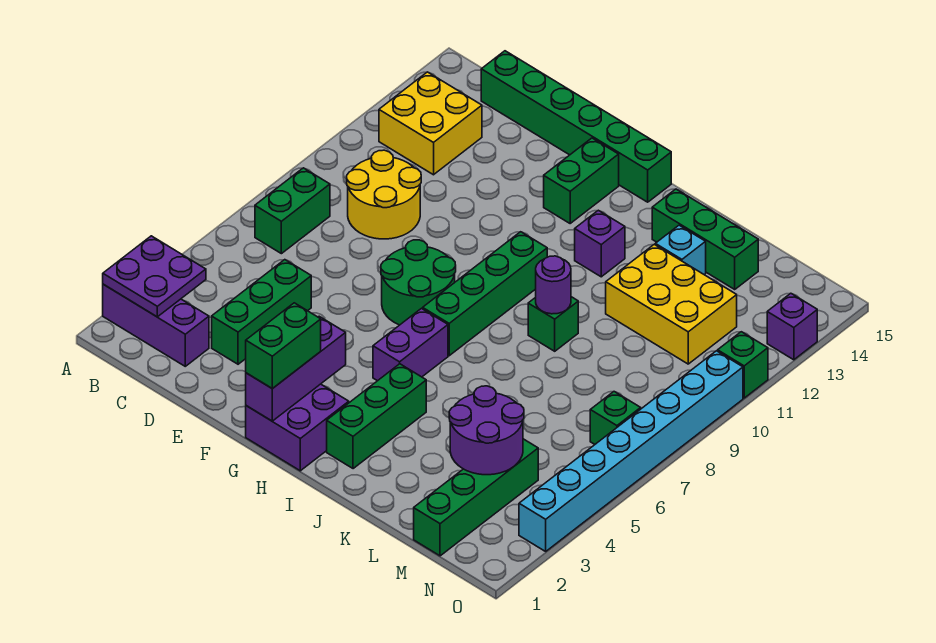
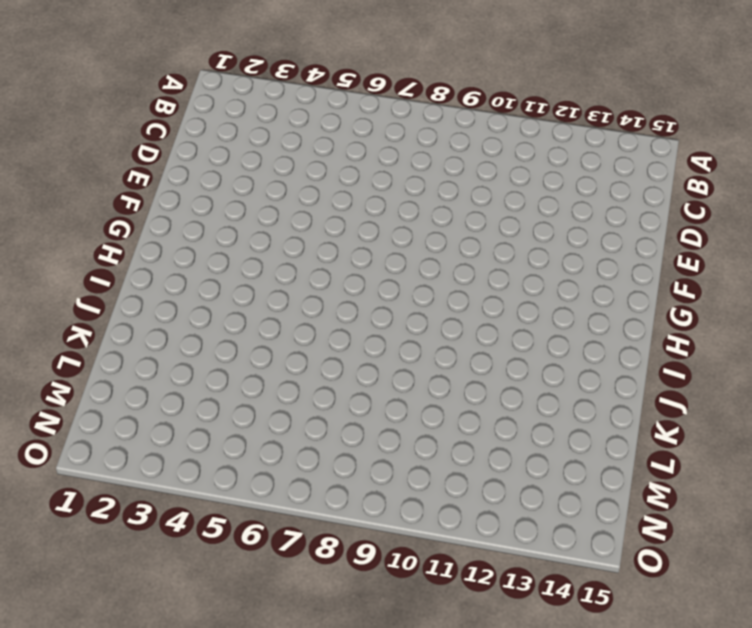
none -> purple 1x3 brick [103,284,209,366]
none -> green 1x2 brick [255,168,330,254]
none -> yellow 2x2 brick [379,72,482,175]

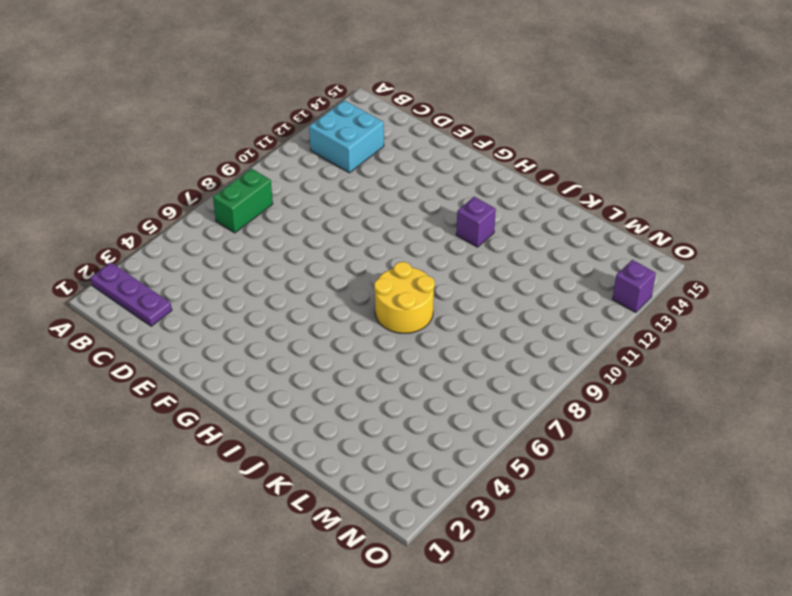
purple 1x3 plate [90,263,172,326] -> purple 1x3 brick [103,284,209,366]
cyan 2x2 brick [309,100,384,173] -> yellow 2x2 brick [379,72,482,175]
yellow 2x2 round brick [374,262,435,333] -> yellow 2x2 round brick moved to [347,150,421,239]
none -> green 1x6 brick [481,51,671,202]
none -> green 1x3 brick [212,260,311,364]
none -> green 2x2 round brick [381,240,456,325]

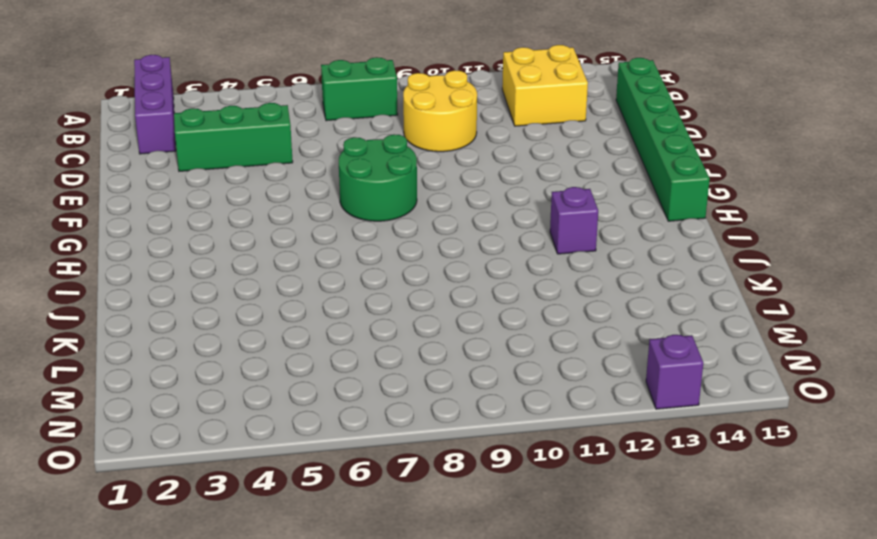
none -> purple 2x2 brick [246,384,349,471]
none -> green 1x2 brick [544,138,619,223]
none -> purple 1x2 brick [373,309,448,381]

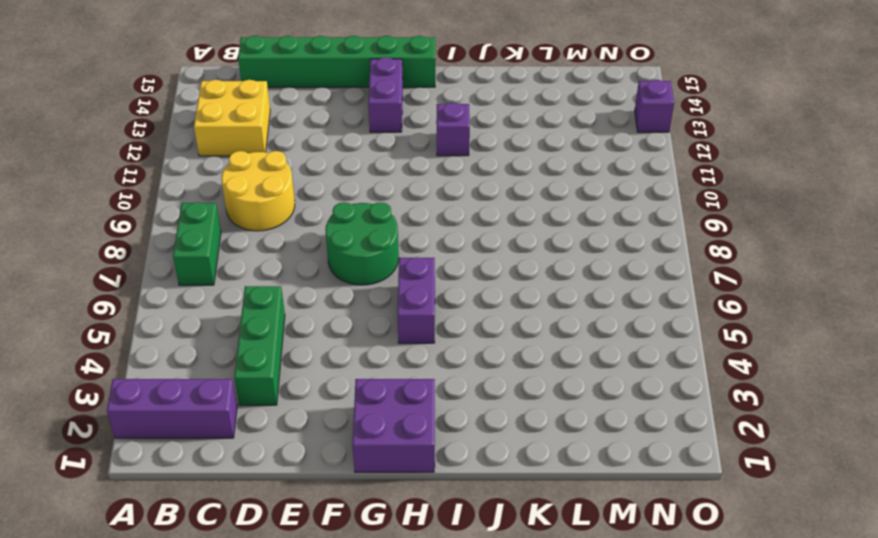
purple 1x2 brick [368,57,403,132] -> green 1x2 brick [544,138,619,223]
none -> green 1x4 brick [423,232,547,356]
none -> green 1x3 brick [327,364,426,469]
none -> green 1x1 brick [528,297,578,351]

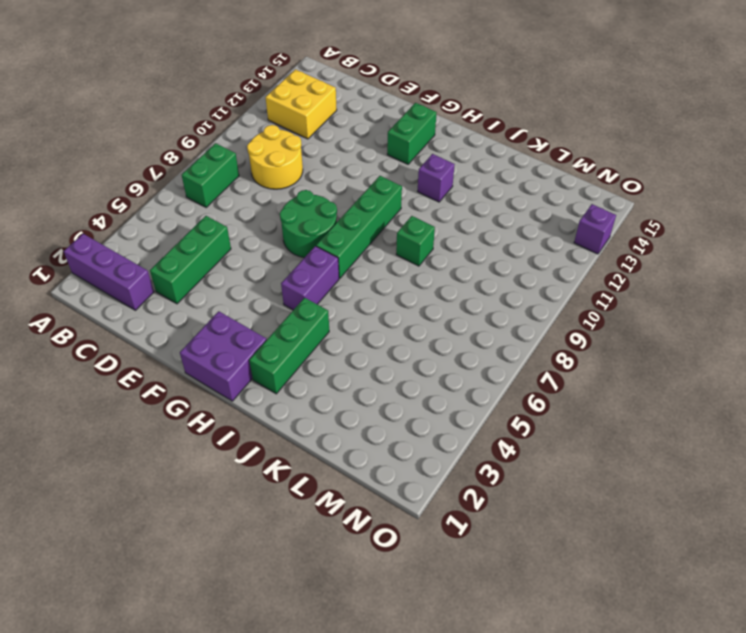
none -> green 1x6 brick [481,51,671,202]
none -> green 1x3 brick [652,189,758,289]
none -> yellow 2x3 brick [606,244,737,364]

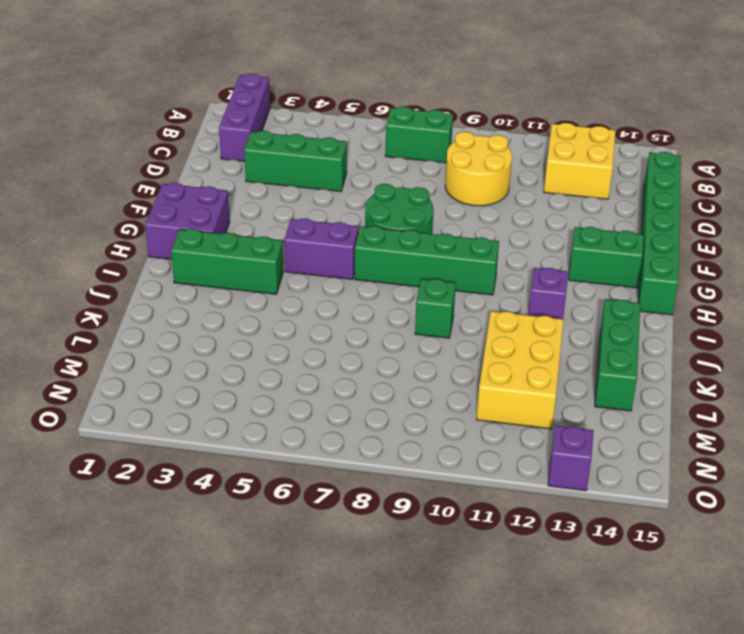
none -> cyan 1x1 brick [655,225,706,275]
none -> green 1x4 brick [414,439,538,556]
none -> green 1x1 brick [590,392,641,444]

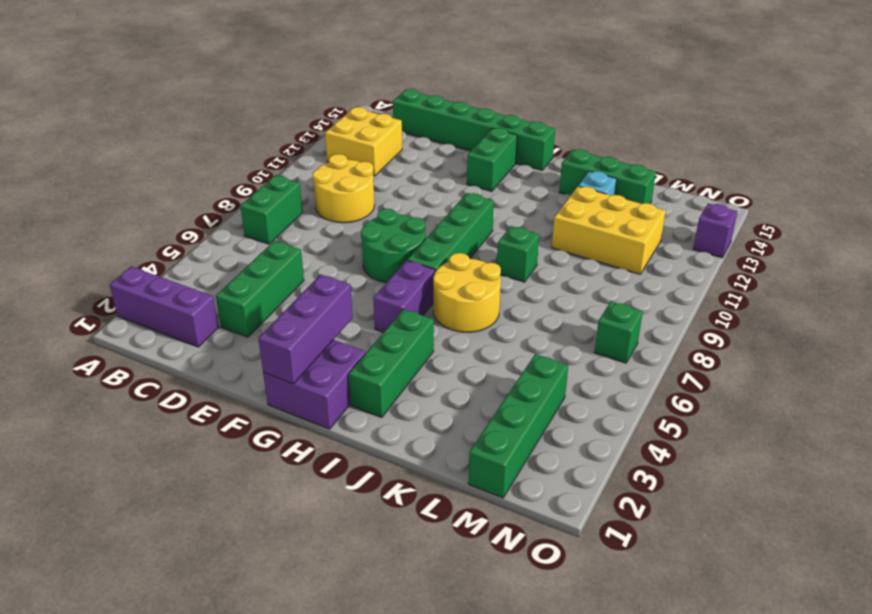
yellow 2x2 round brick [433,253,501,332] -> none
none -> purple 1x1 brick [575,210,625,277]
none -> cyan 1x8 brick [519,351,743,551]
none -> green 1x1 brick [718,332,768,398]

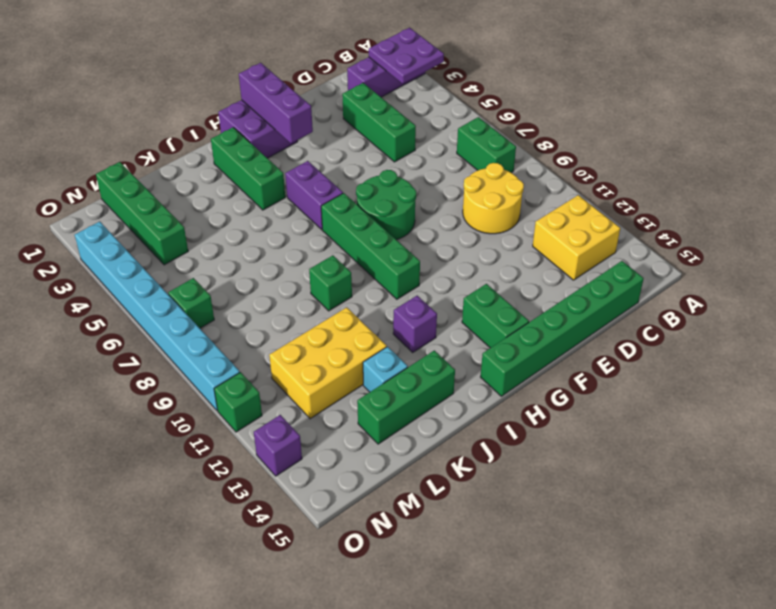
none -> purple 1x1 round brick [536,256,571,314]
none -> purple 2x2 round brick [449,386,524,475]
none -> green 1x2 brick [246,303,321,389]

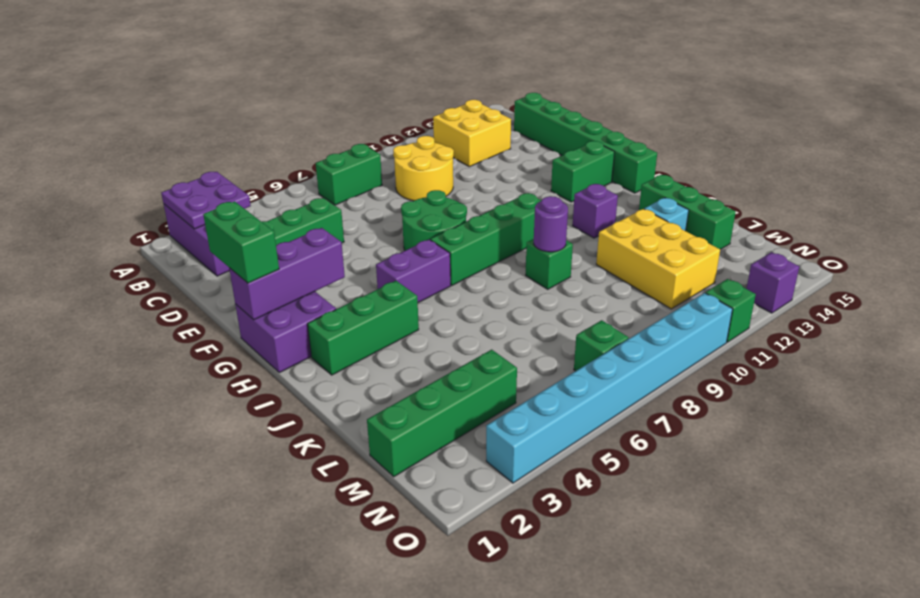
green 1x2 brick [203,201,279,283] -> green 1x2 brick turned to [246,303,321,389]
none -> purple 2x2 round brick [449,386,524,475]

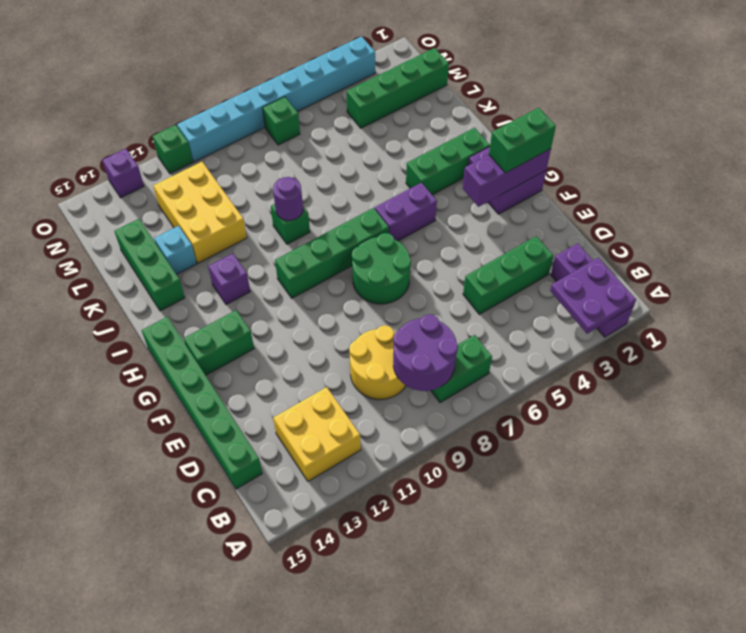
purple 2x2 round brick [393,314,458,391] -> purple 2x2 round brick moved to [449,386,524,475]

